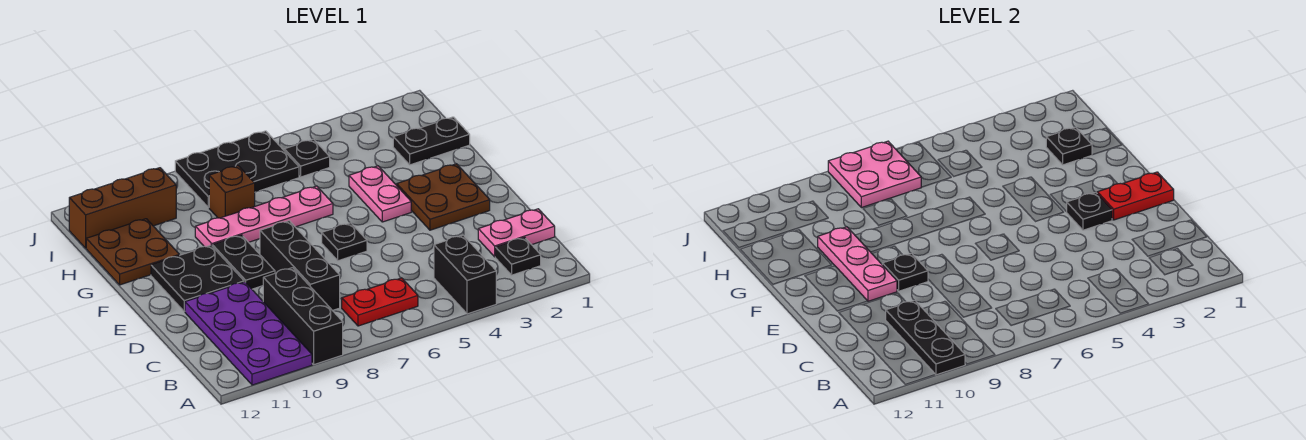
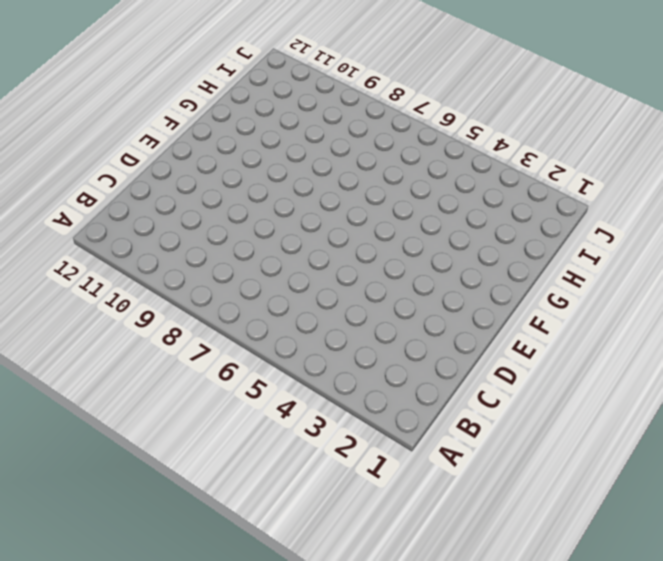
none -> black 1x2 brick [434,235,496,314]
none -> black 1x3 brick [263,268,343,365]
none -> purple 2x4 plate [185,282,312,385]

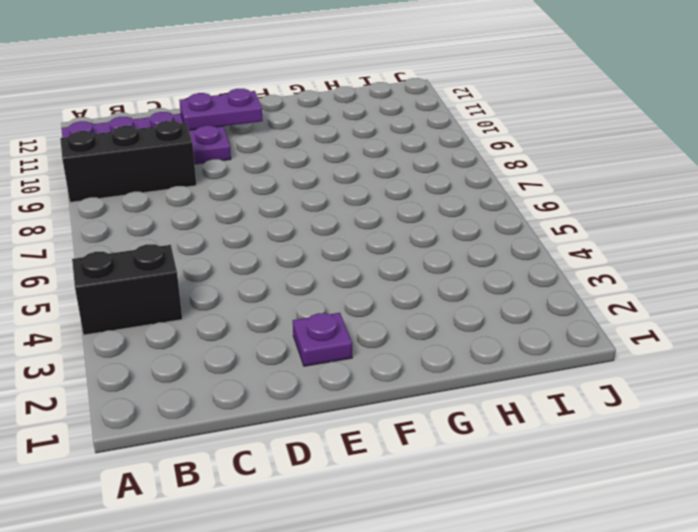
purple 1x2 plate [179,89,263,130] -> none
purple 1x1 plate [293,313,352,366] -> brown 2x2 plate [397,164,490,230]
none -> black 1x1 plate [495,237,541,275]
none -> red 1x2 plate [342,278,418,326]
none -> pink 1x2 plate [478,209,555,257]

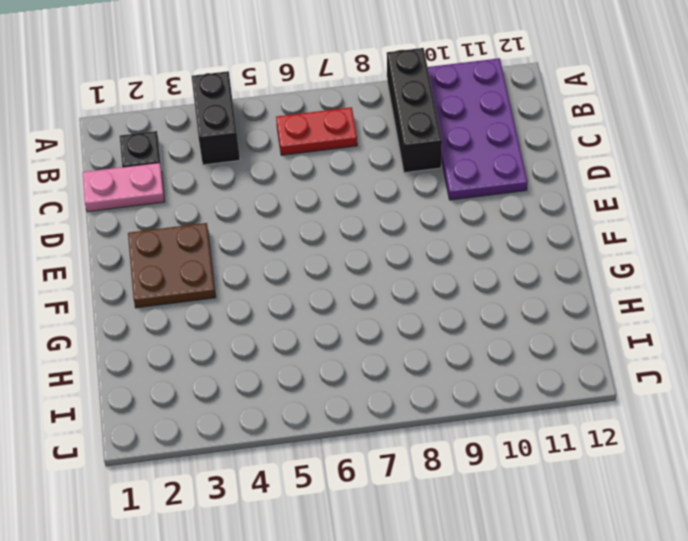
none -> black 1x3 brick [260,221,340,311]
none -> black 1x1 plate [322,223,367,261]
none -> black 1x2 plate [212,235,275,289]

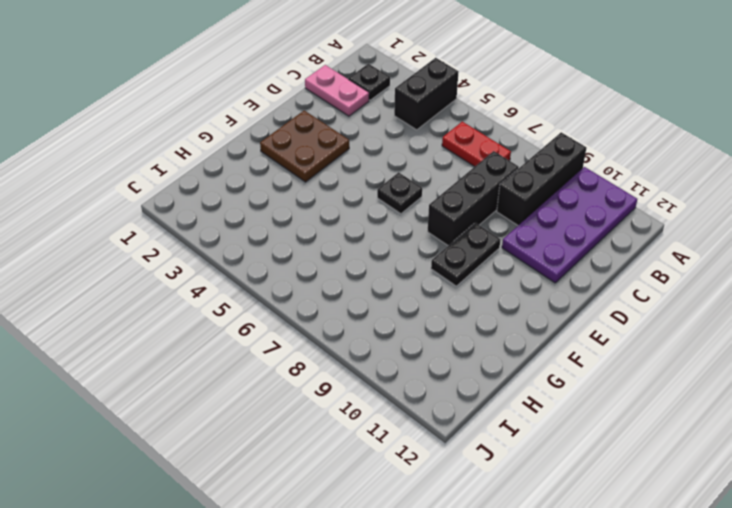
none -> black 2x2 plate [151,245,244,311]
none -> pink 1x2 plate [349,166,411,222]
none -> pink 1x4 plate [195,186,333,247]

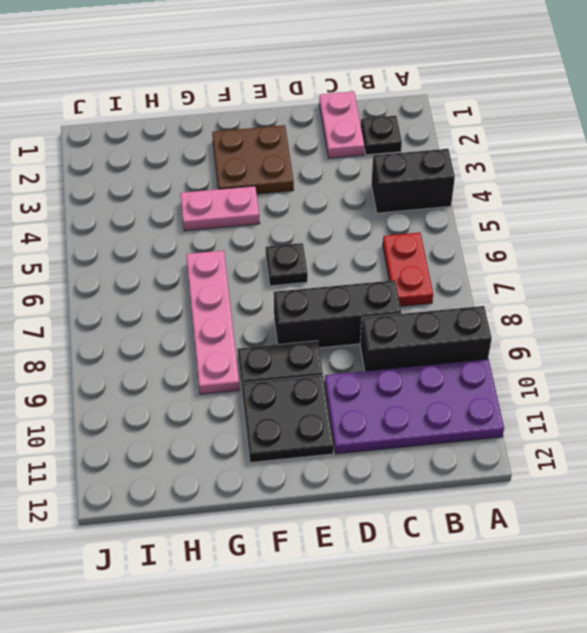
none -> brown 2x2 plate [86,219,179,285]
none -> black 1x2 plate [393,117,470,165]
none -> brown 1x1 brick [209,166,255,218]

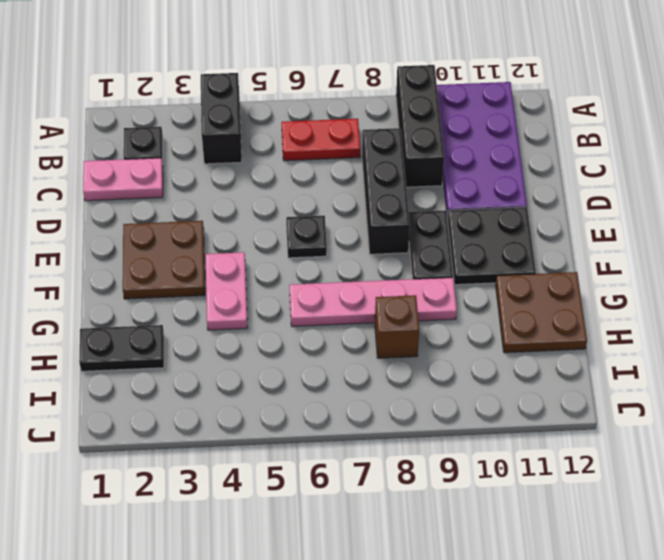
none -> black 1x1 plate [284,139,330,177]
none -> black 2x3 plate [175,131,299,208]
none -> brown 1x3 brick [69,168,176,248]

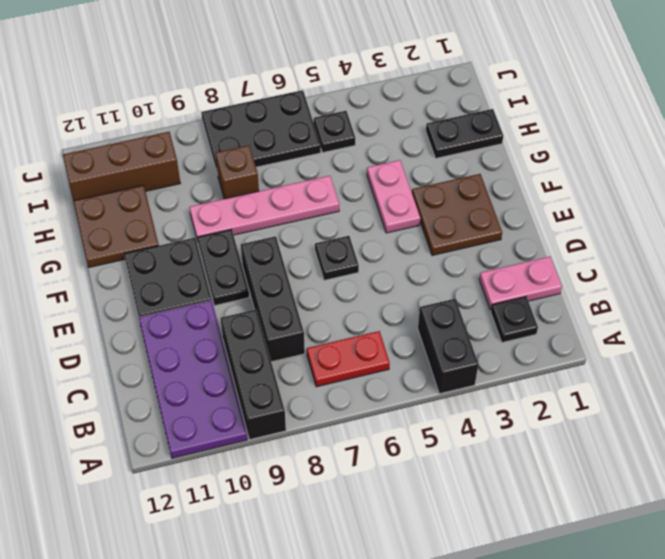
none -> black 1x3 plate [886,300,965,375]
none -> red 1x2 plate [1097,172,1174,220]
none -> black 1x1 plate [1067,192,1112,230]

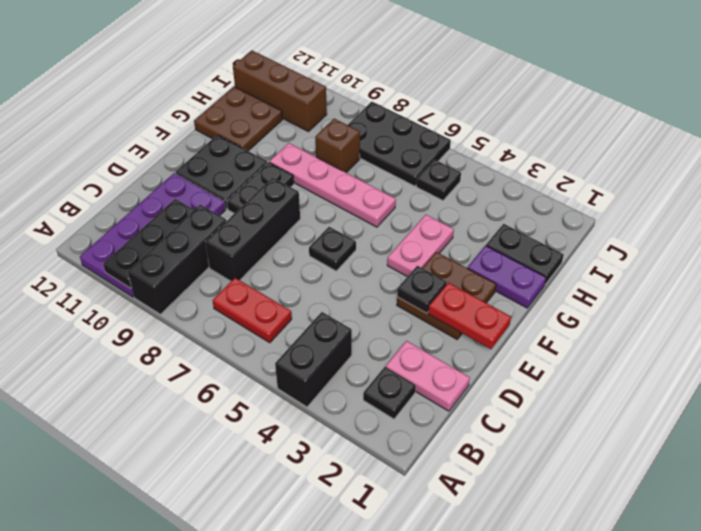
purple 1x2 plate [468,246,546,308] -> none
none -> black 1x1 plate [882,253,928,291]
none -> pink 1x3 plate [818,227,897,301]
none -> black 1x1 plate [1046,127,1092,165]

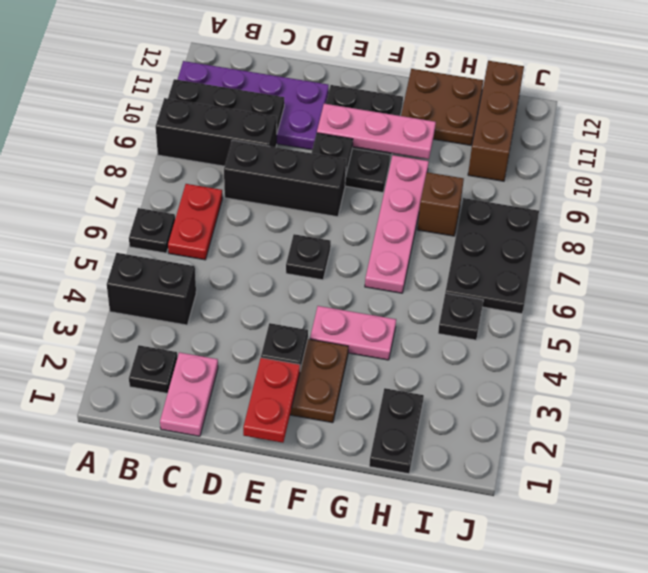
black 1x1 plate [129,208,175,253] -> black 1x1 plate moved to [1046,127,1092,165]
none -> pink 2x2 plate [828,141,921,208]

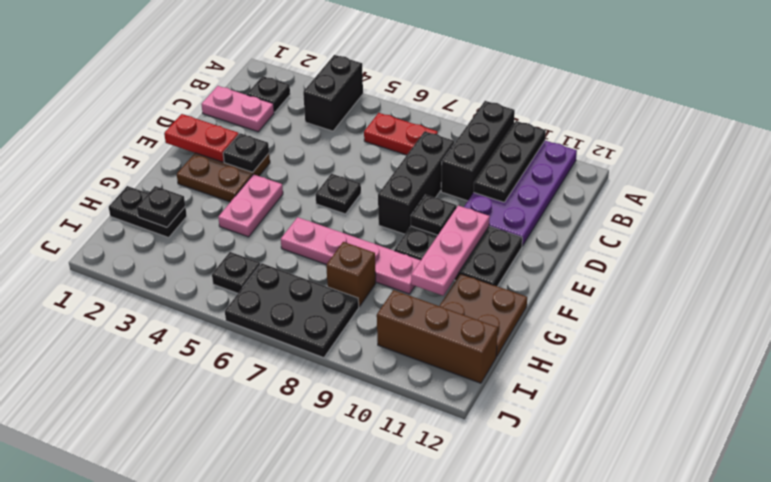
none -> pink 2x2 plate [828,141,921,208]

